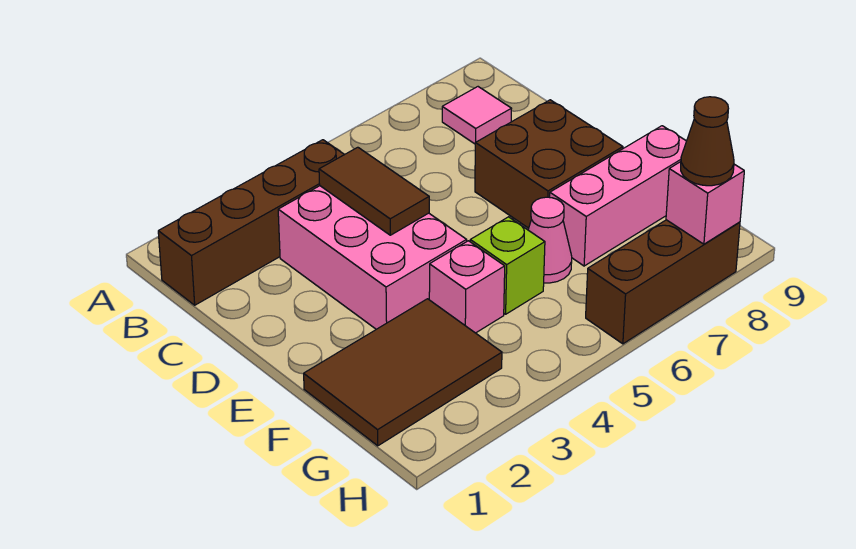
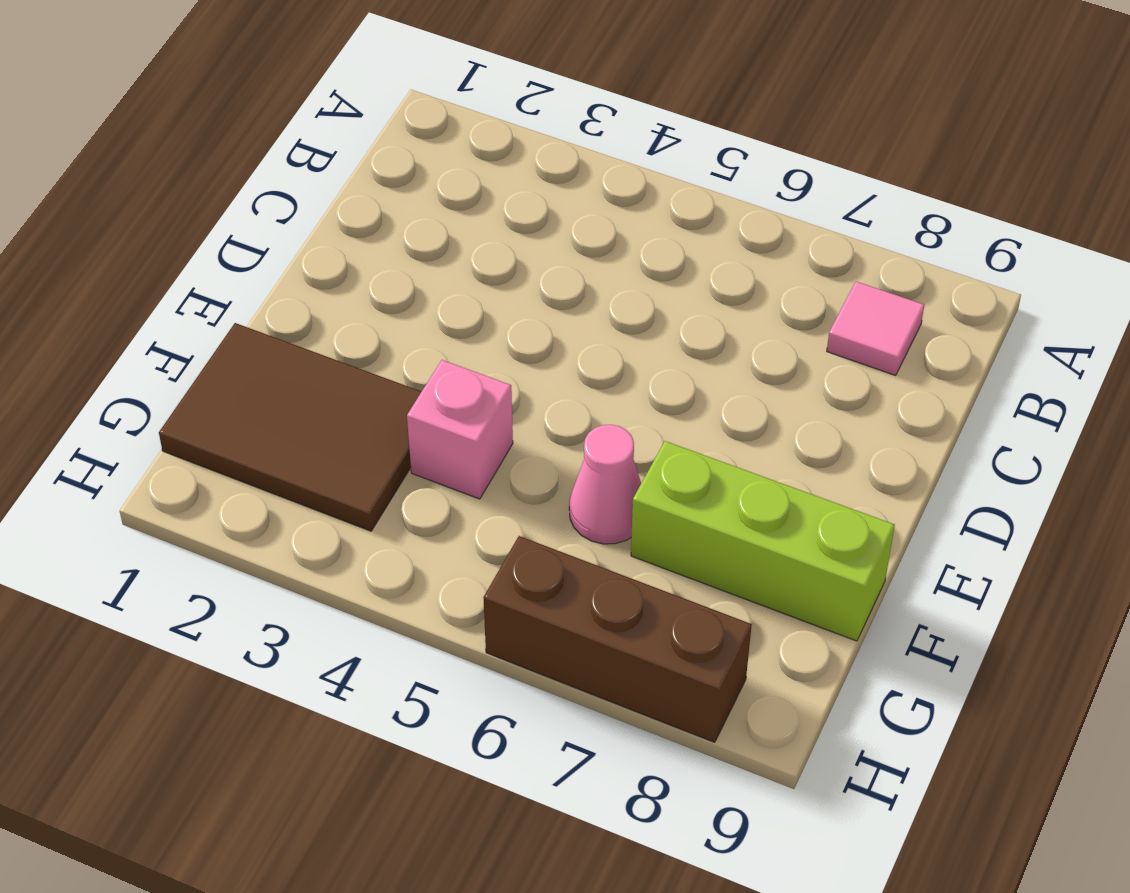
lime 1x3 brick [631,441,895,641] -> pink 1x3 brick [550,126,686,266]
none -> brown 1x4 brick [158,140,345,305]
none -> pink 2x3 brick [278,186,467,329]
none -> brown 2x2 brick [475,100,623,228]

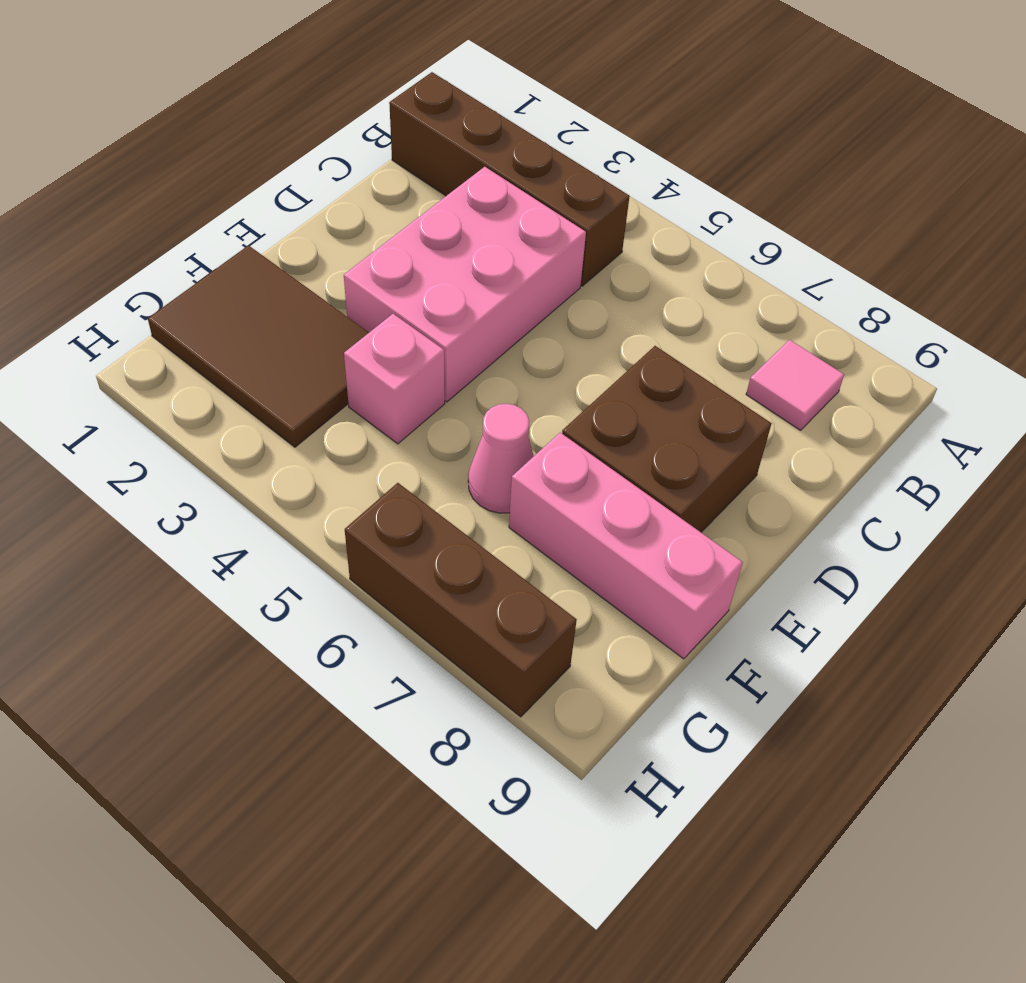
none -> lime 1x1 brick [470,217,545,314]
none -> brown 1x2 tile [319,147,429,235]
none -> pink 1x1 brick [666,162,744,244]

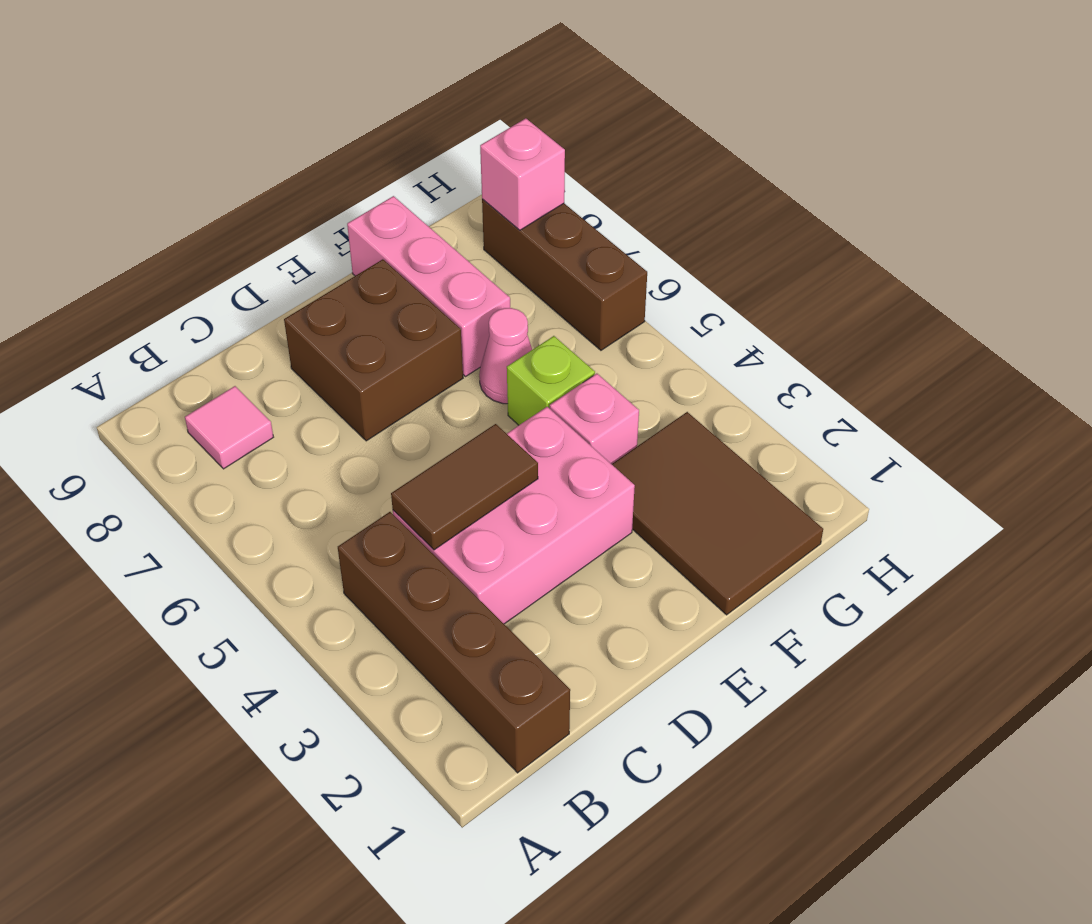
none -> brown 1x1 cone [681,97,734,186]

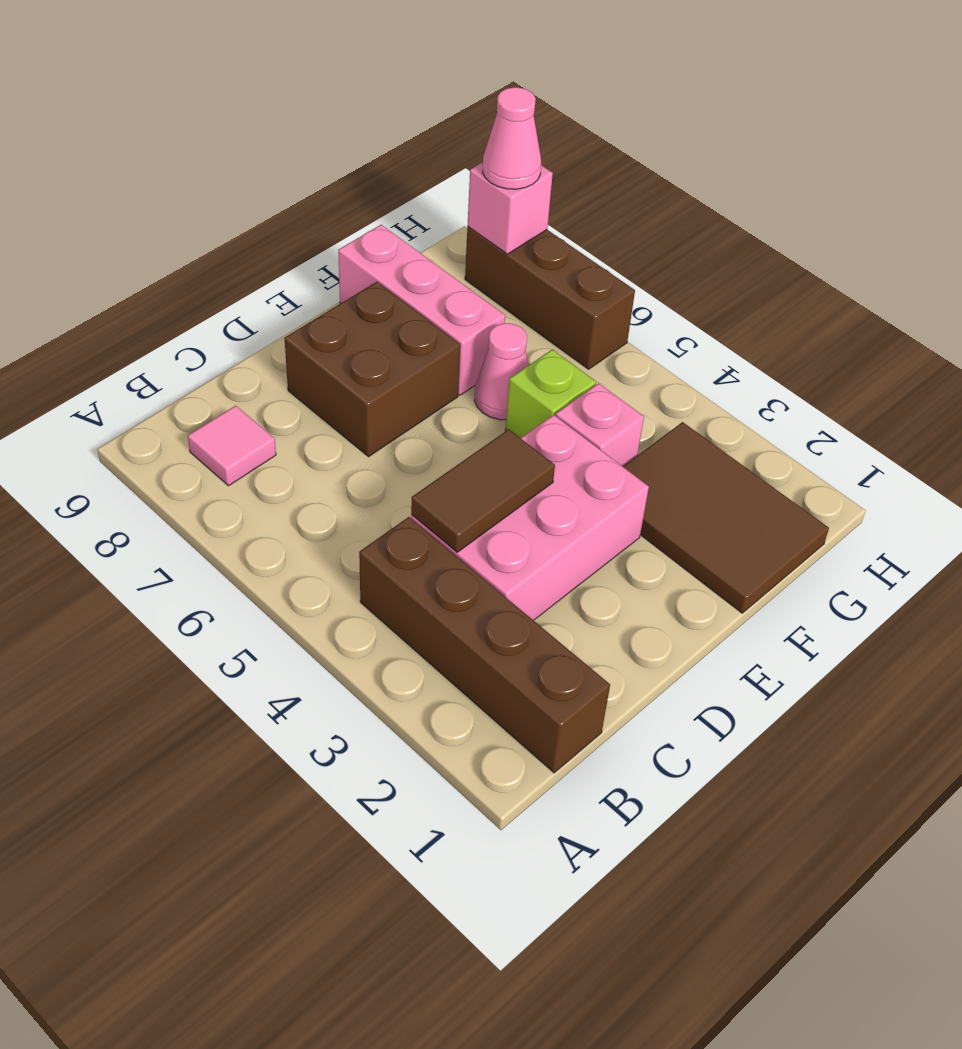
pink 1x1 cone [483,87,541,189] -> brown 1x1 cone [681,97,734,186]

